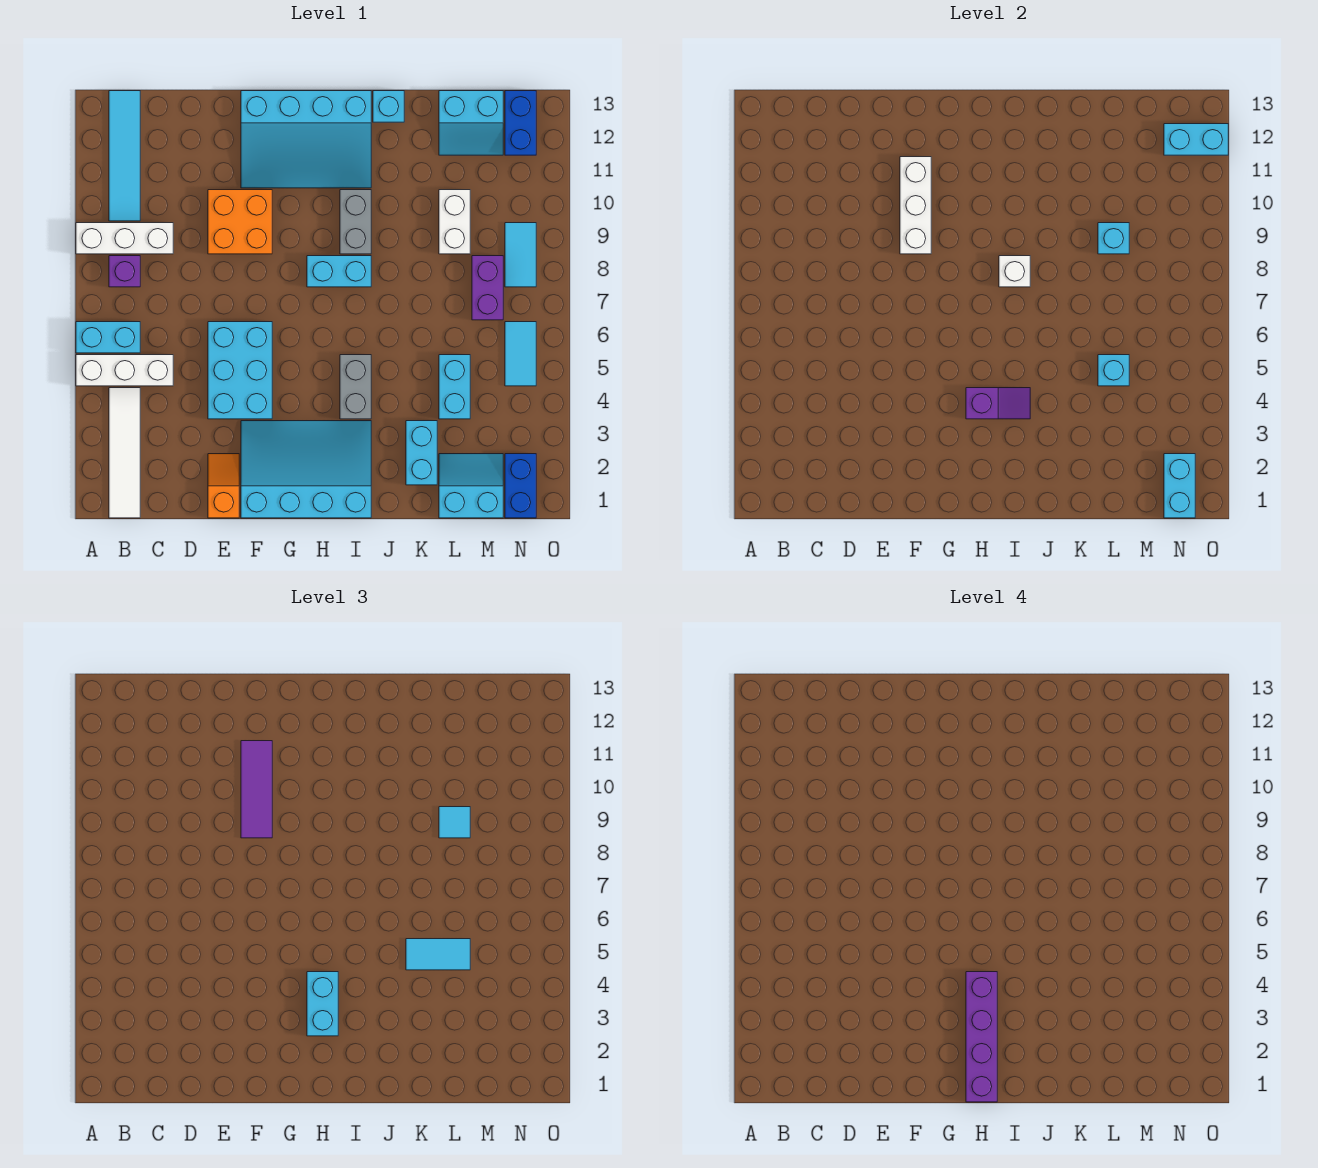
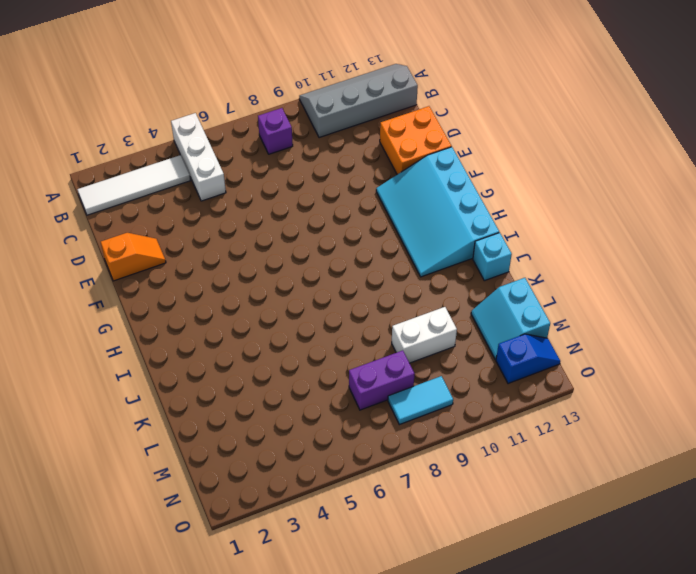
grey 2x4 slope [299,64,418,138] -> cyan 1x4 tile [109,91,140,221]
orange 2x2 brick [380,106,451,174] -> orange 2x2 brick moved to [208,190,272,254]
blue 1x2 slope [496,334,560,384] -> blue 1x2 brick [505,91,536,155]
none -> cyan 1x2 brick [76,322,140,353]
none -> white 1x3 brick [76,223,173,254]
none -> cyan 2x3 brick [208,322,272,419]
none -> cyan 3x4 slope [241,421,371,518]

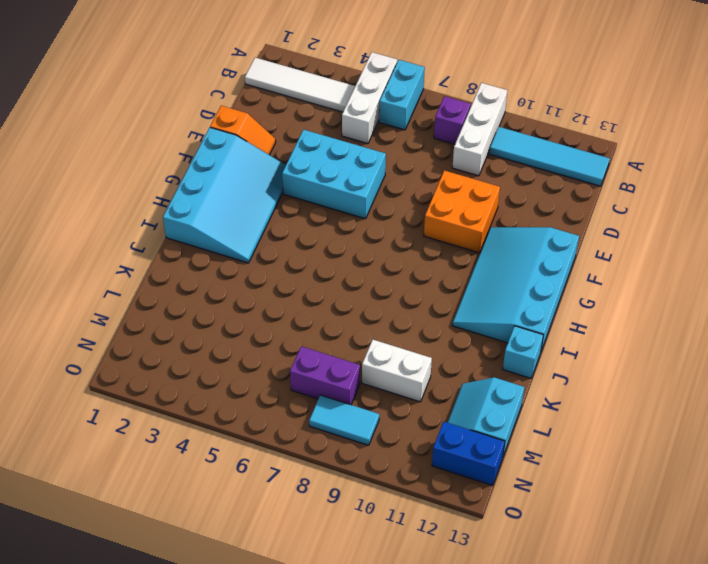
none -> cyan 1x2 brick [307,256,371,287]
none -> grey 1x2 brick [340,355,371,419]
none -> grey 1x2 brick [340,190,371,254]
none -> cyan 1x2 brick [406,421,437,485]

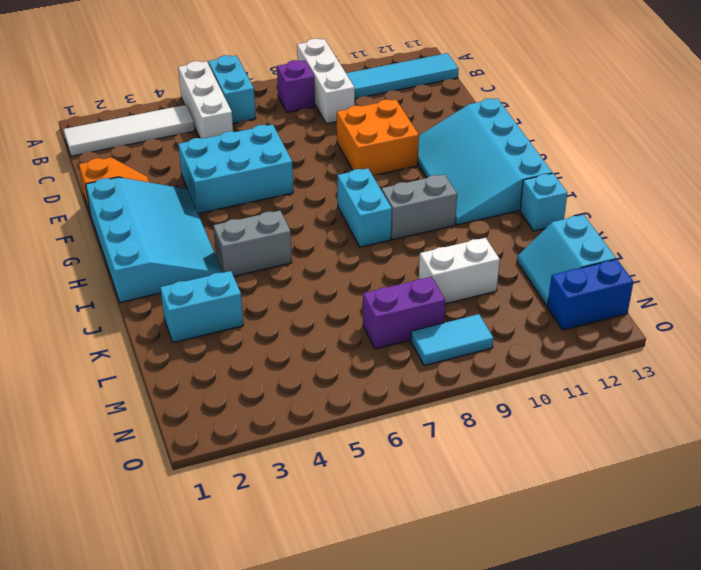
none -> cyan 2x2 slope [439,454,503,518]
none -> cyan 1x2 brick [439,355,470,419]
none -> blue 1x2 brick [505,454,536,518]
none -> cyan 1x2 tile [505,322,536,386]

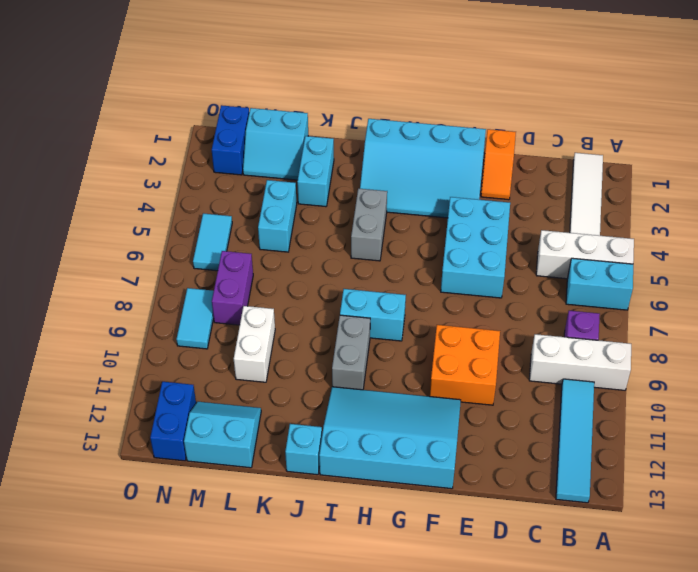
none -> white 1x3 brick [900,157,931,254]
none -> purple 1x2 slope [966,388,1030,419]
none -> white 1x1 brick [999,256,1030,287]
none -> cyan 1x1 brick [1098,355,1129,386]

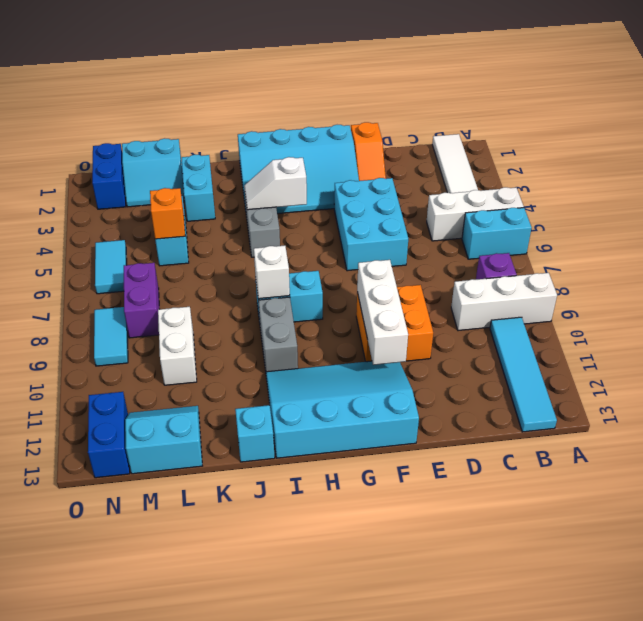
white 1x2 slope [244,157,307,210] -> purple 1x2 slope [966,388,1030,419]
orange 1x1 brick [150,188,185,239] -> cyan 1x1 brick [1098,355,1129,386]
none -> cyan 1x1 brick [1098,223,1129,254]
none -> cyan 1x2 brick [1164,454,1195,518]
none -> cyan 1x2 brick [1164,124,1228,155]
none -> purple 1x3 tile [241,741,272,838]

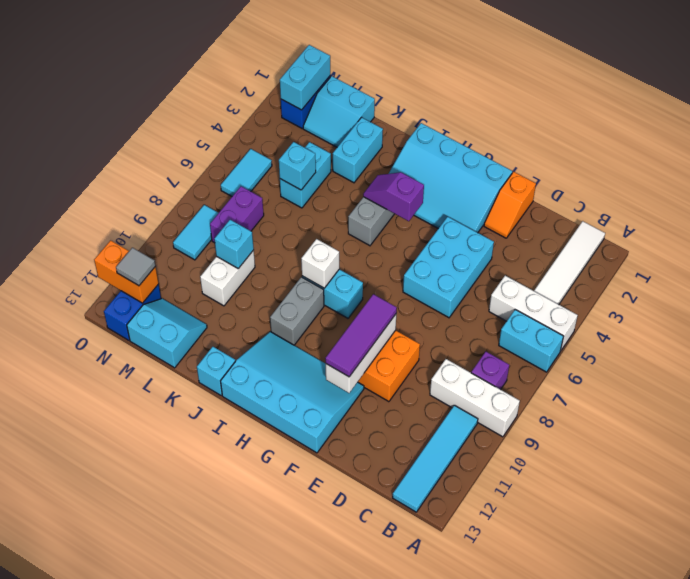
orange 1x2 brick [94,240,159,303] -> cyan 1x2 brick [1164,124,1228,155]
grey 1x1 tile [116,248,155,286] -> none
none -> cyan 1x2 brick [307,972,338,1036]
none -> cyan 1x2 tile [406,939,470,970]
none -> cyan 1x1 tile [439,807,470,838]
none -> purple 1x4 brick [966,972,997,1102]

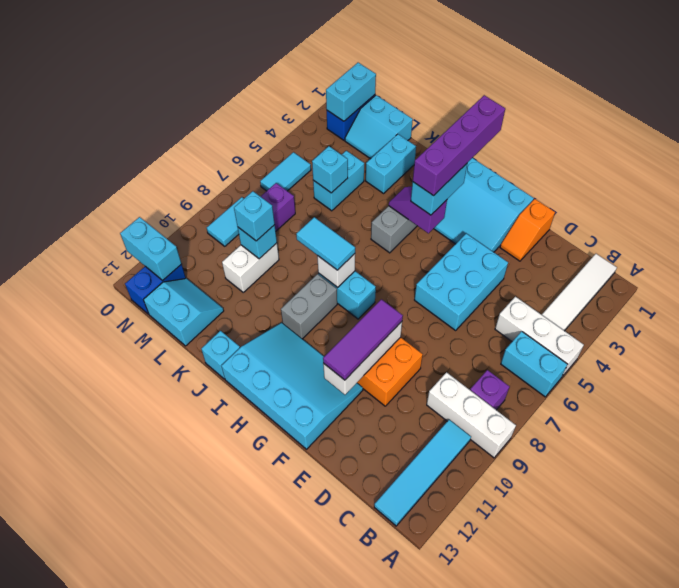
cyan 1x2 tile [296,217,355,270] -> cyan 1x2 tile moved to [406,939,470,970]
cyan 1x1 brick [234,191,275,241] -> cyan 1x1 tile [439,807,470,838]

